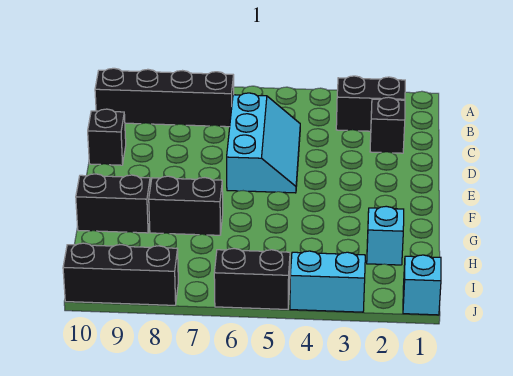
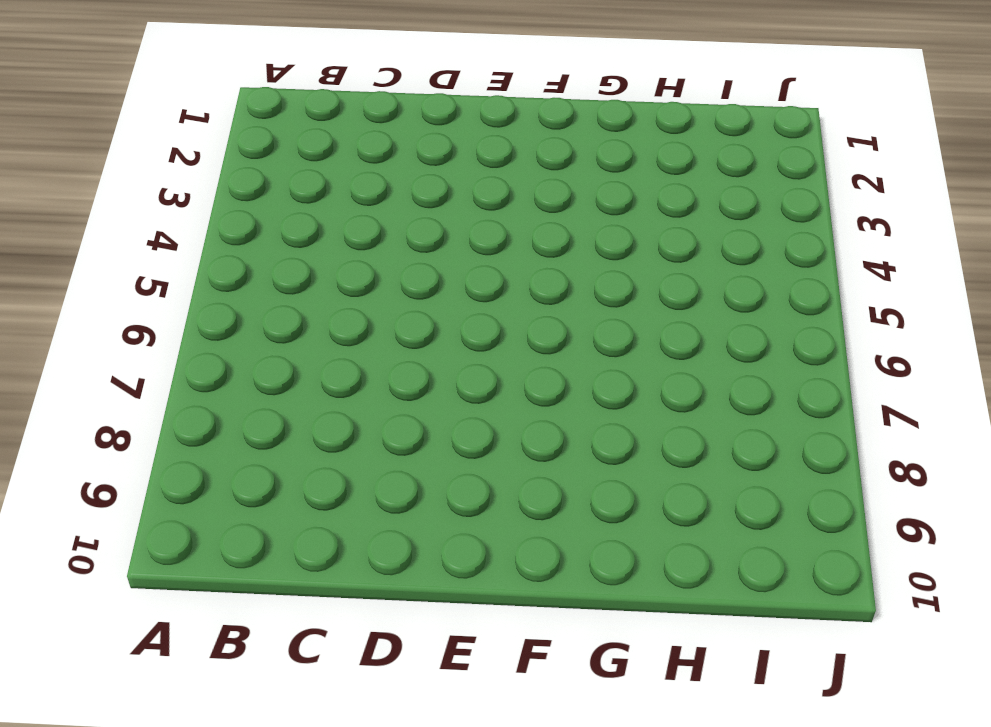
none -> black 1x2 brick [336,76,405,131]
none -> black 1x4 brick [95,68,234,127]
none -> black 1x1 brick [370,97,405,153]

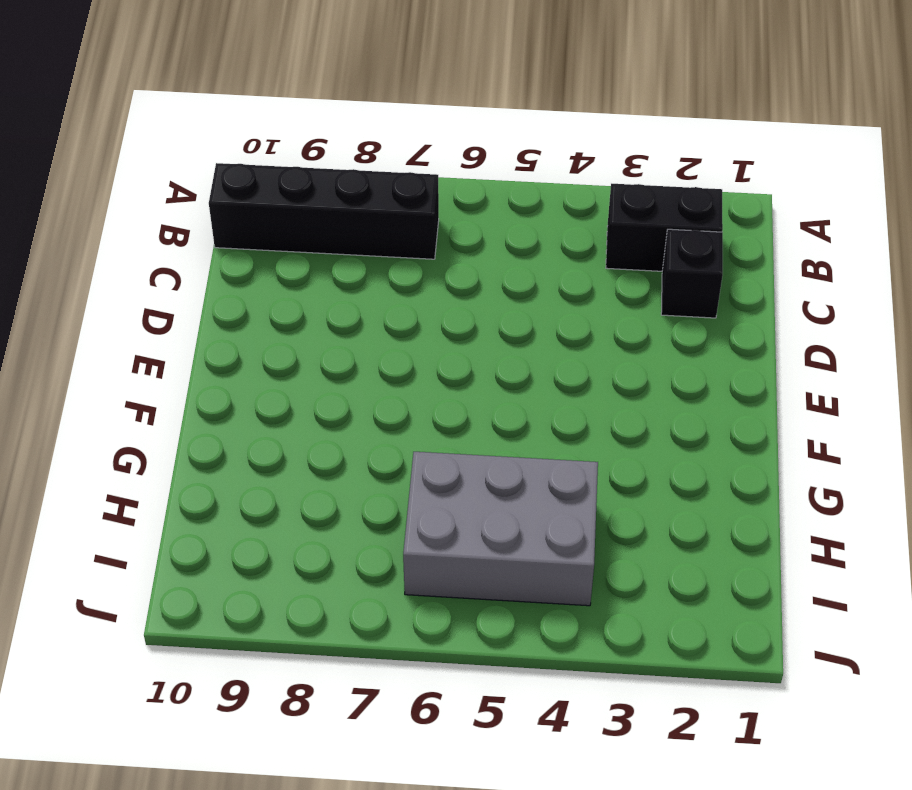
grey 2x3 brick [403,452,598,606] -> none
none -> cyan 2x3 slope [227,93,300,193]
none -> black 1x1 brick [88,109,126,165]
none -> black 1x2 brick [149,176,223,235]

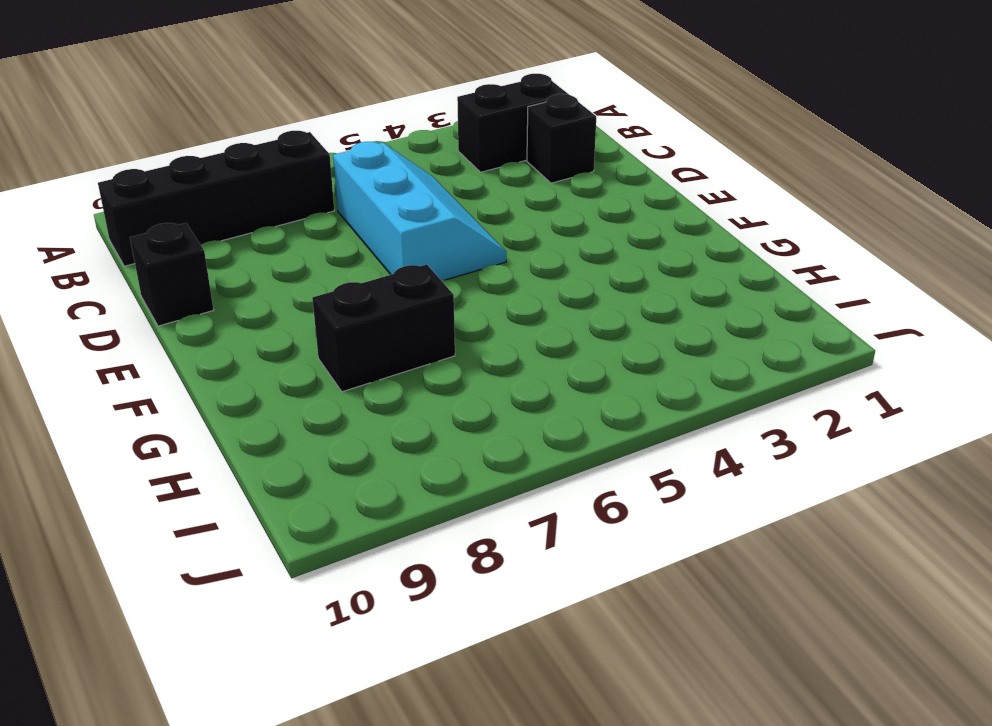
none -> black 1x2 brick [76,174,150,233]
none -> cyan 1x1 brick [367,206,404,265]
none -> cyan 1x1 brick [403,255,441,315]

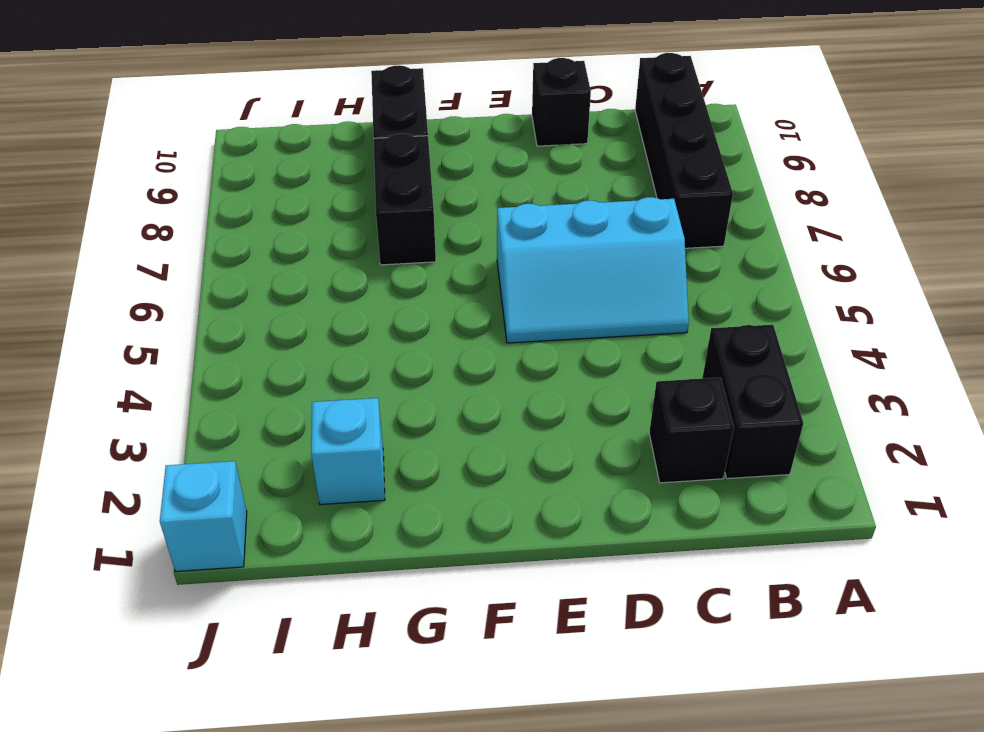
none -> cyan 1x2 brick [290,251,365,312]
none -> black 1x2 brick [214,248,290,309]
none -> black 1x3 brick [63,243,178,305]

